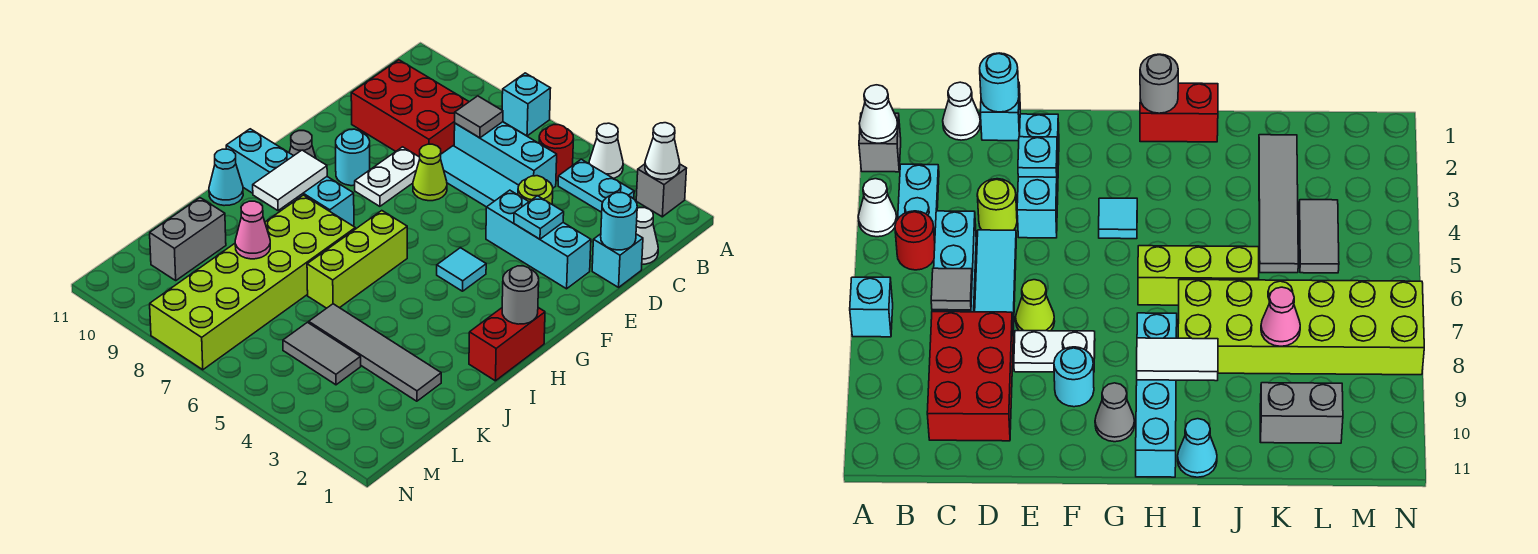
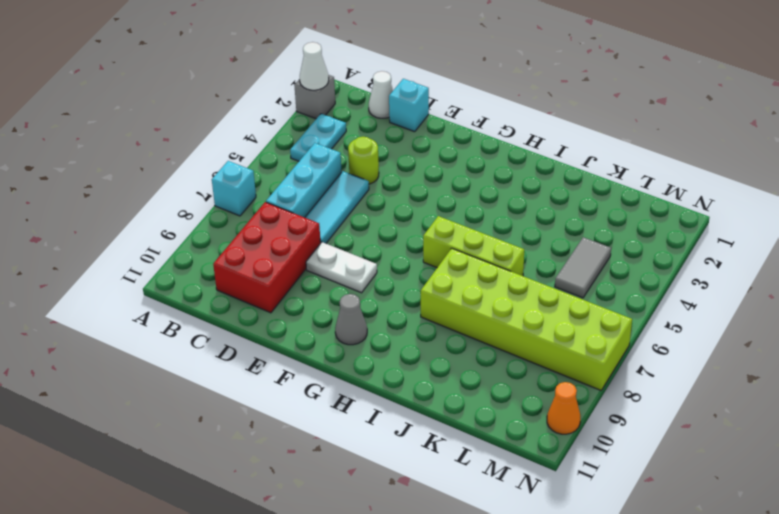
orange 1x1 cone [547,382,580,434] -> none
none -> white 1x1 cone [589,123,623,178]
none -> red 1x1 round brick [539,125,574,181]
none -> cyan 1x3 brick [486,190,591,289]
none -> lime 1x1 cone [413,144,447,201]

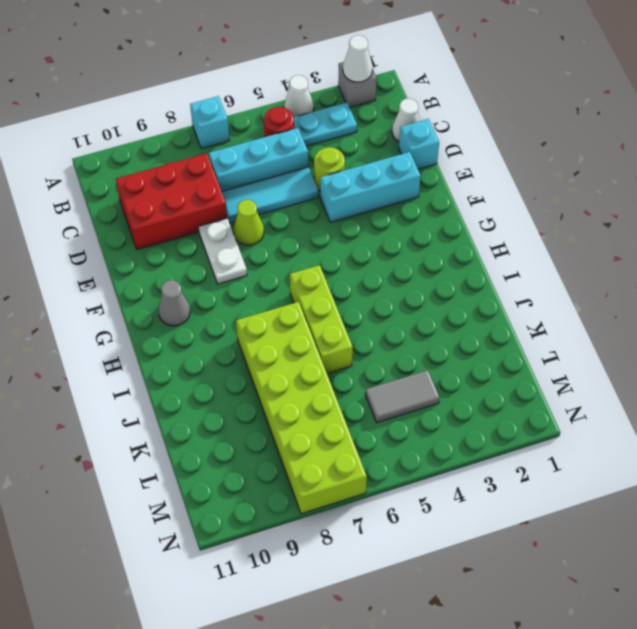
none -> cyan 1x1 round brick [336,129,370,186]
none -> cyan 1x1 tile [437,248,486,291]
none -> red 1x2 brick [469,308,545,381]
none -> cyan 1x4 brick [226,129,354,226]

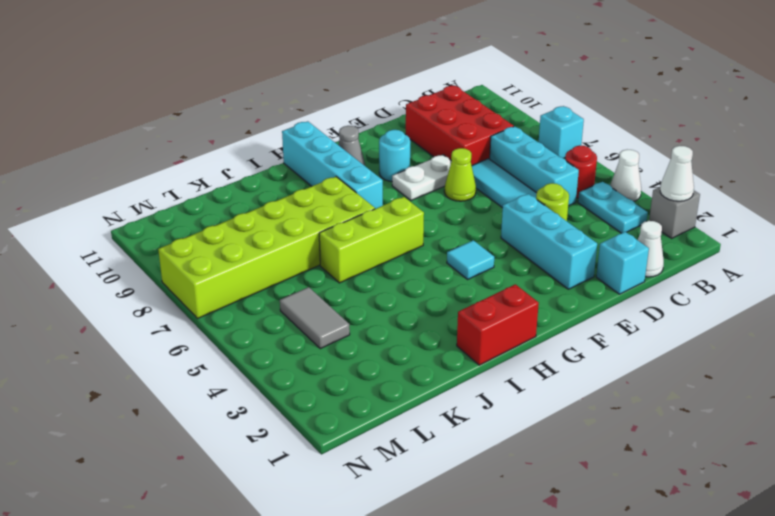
none -> cyan 1x1 cone [209,149,243,206]
none -> grey 1x4 tile [309,304,441,401]
none -> grey 1x2 brick [150,198,226,280]
none -> grey 1x1 tile [455,96,503,138]

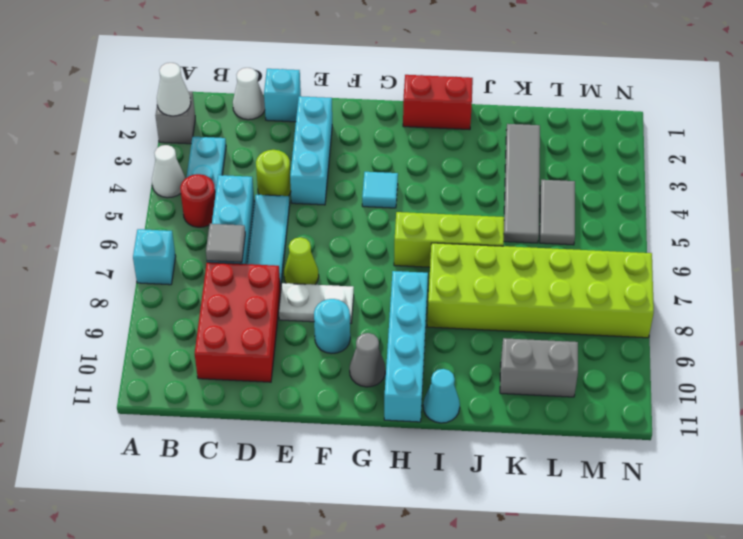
none -> cyan 1x1 round brick [601,193,637,250]
none -> cyan 1x1 plate [514,196,564,239]
none -> grey 1x1 round brick [502,266,539,324]
none -> white 1x2 tile [253,150,327,211]

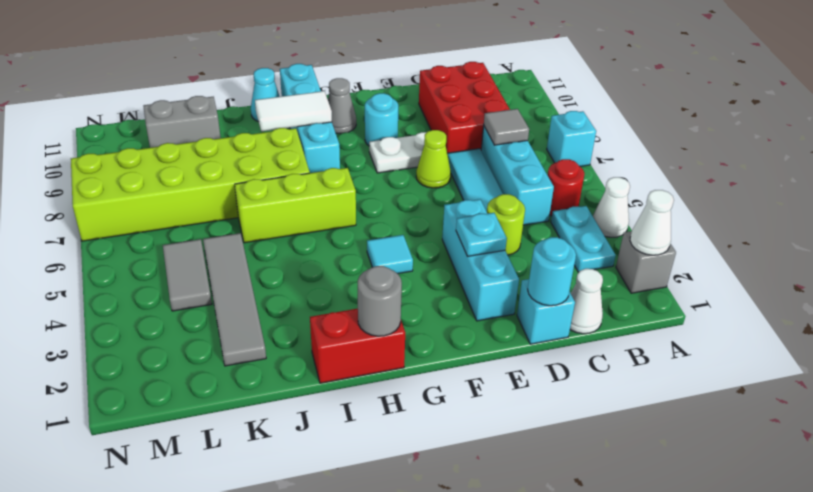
none -> pink 1x1 cone [235,201,270,259]

